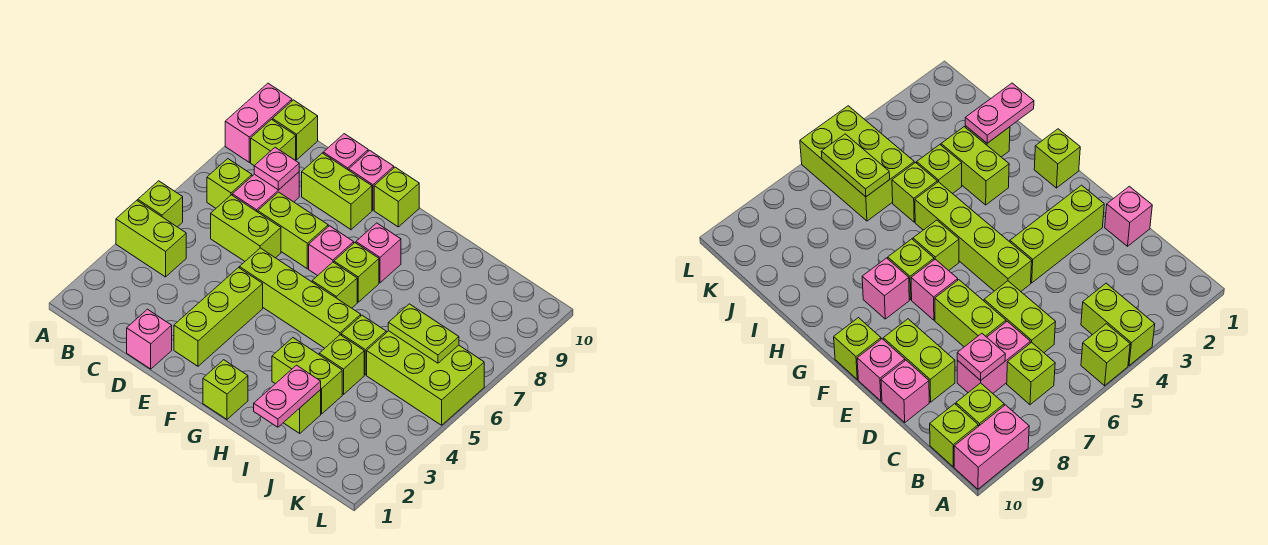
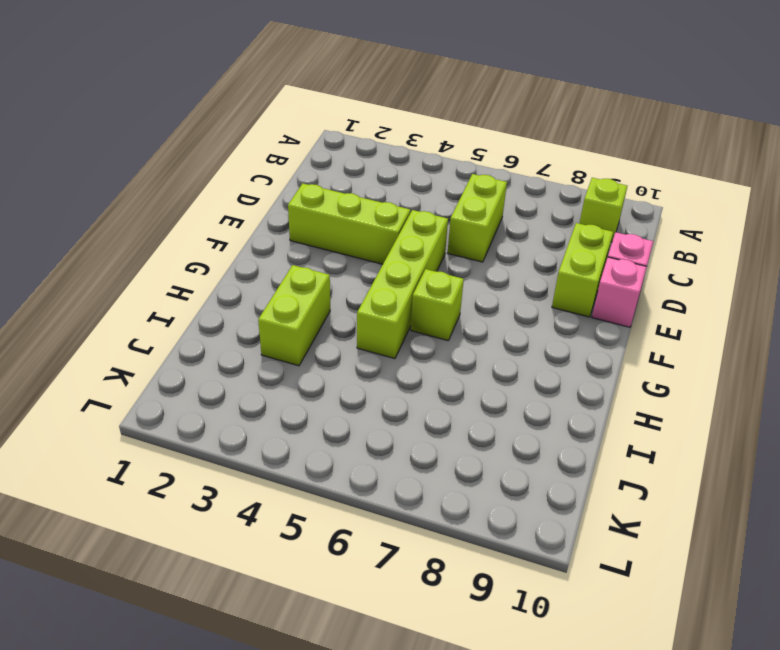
none -> lime 1x2 brick [116,200,186,277]
none -> lime 1x1 brick [138,181,183,227]
none -> pink 1x2 brick [225,83,292,162]

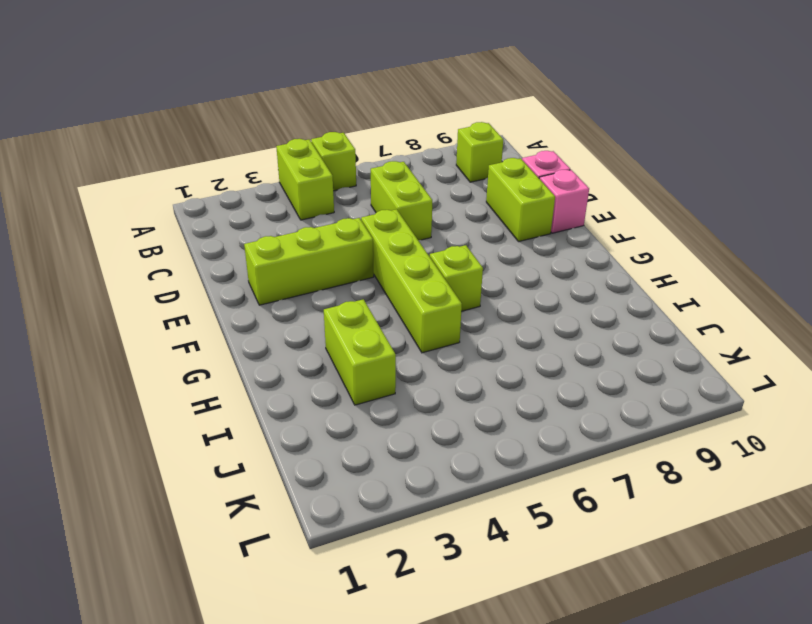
none -> pink 1x2 brick [225,83,292,162]
none -> lime 1x1 brick [207,159,252,208]
none -> lime 1x1 brick [273,100,318,160]

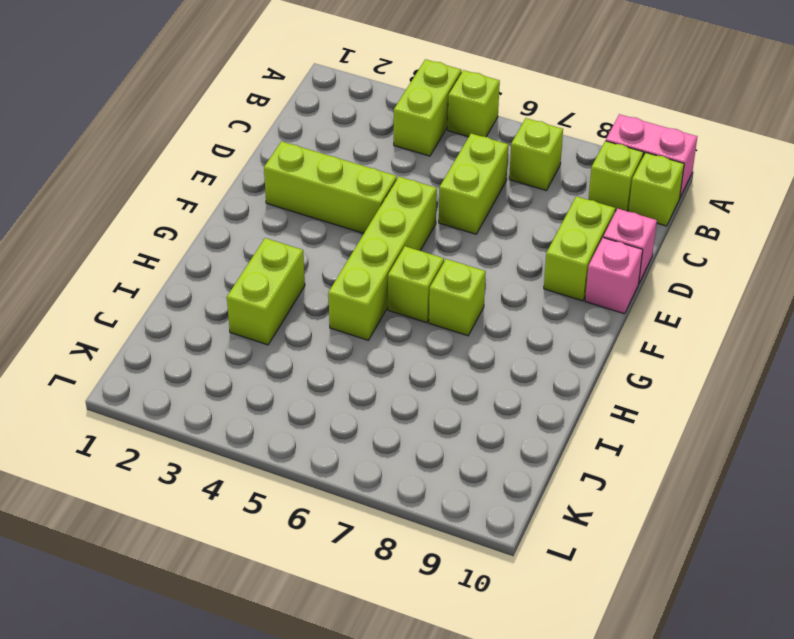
none -> pink 1x2 brick [232,172,299,212]
none -> pink 1x1 brick [127,309,172,369]
none -> lime 1x2 brick [258,192,328,269]

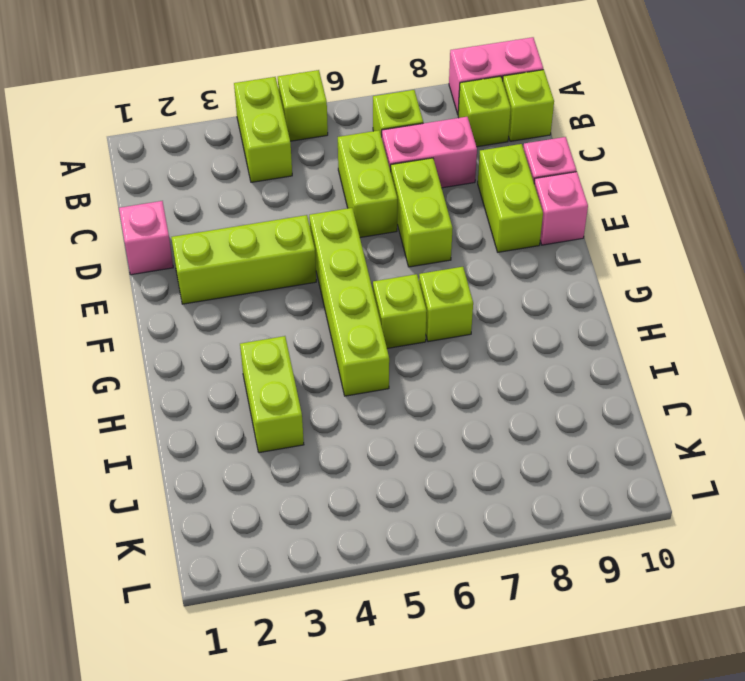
none -> pink 1x1 brick [309,226,354,276]
none -> lime 1x1 brick [374,167,419,227]
none -> lime 1x1 brick [203,360,248,419]

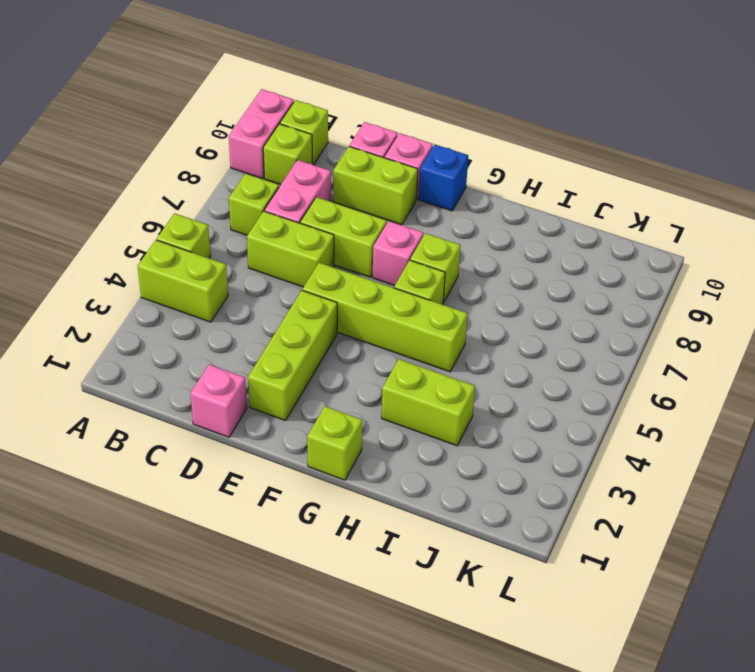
blue 1x1 brick [419,145,468,211] -> lime 1x1 brick [374,167,419,227]
none -> pink 1x1 brick [356,223,401,283]
none -> lime 1x1 brick [284,390,321,433]
none -> lime 1x1 brick [319,335,364,394]

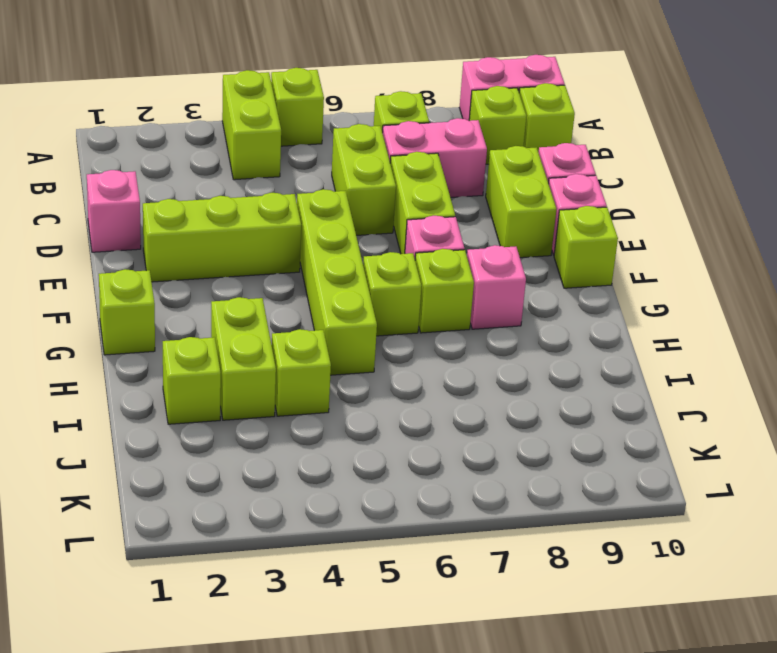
none -> lime 1x1 brick [341,315,386,375]
none -> lime 2x3 brick [367,331,484,425]
none -> pink 1x1 plate [254,147,299,190]

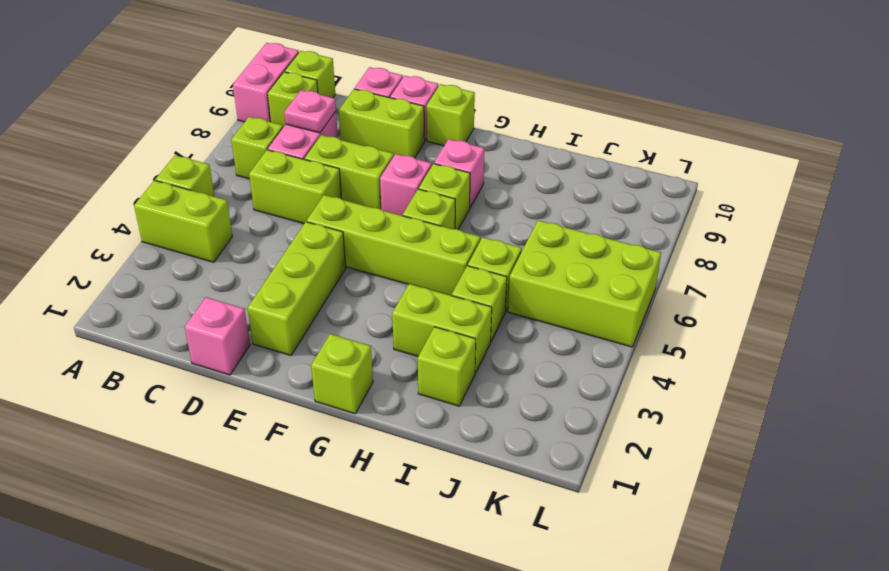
none -> pink 1x2 plate [254,365,321,427]
none -> lime 1x2 plate [388,304,459,363]

